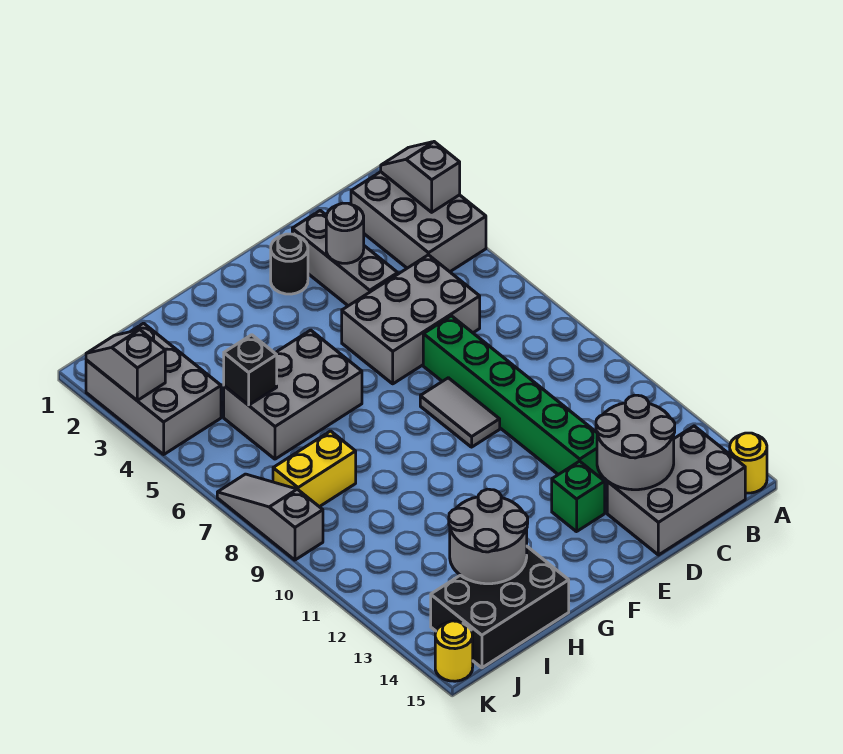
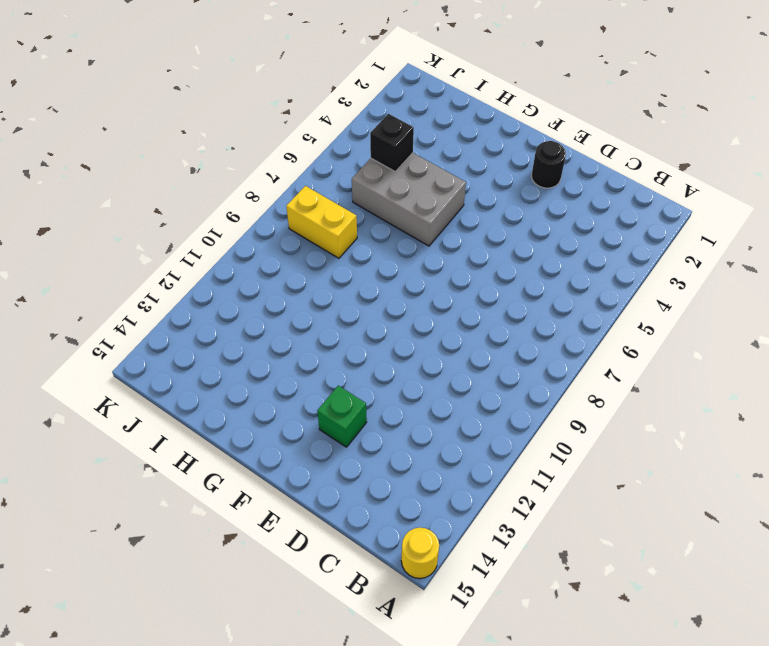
none -> grey 2x3 brick [351,172,486,272]
none -> grey 2x3 brick [607,426,745,555]
none -> grey 2x3 brick [342,255,480,384]

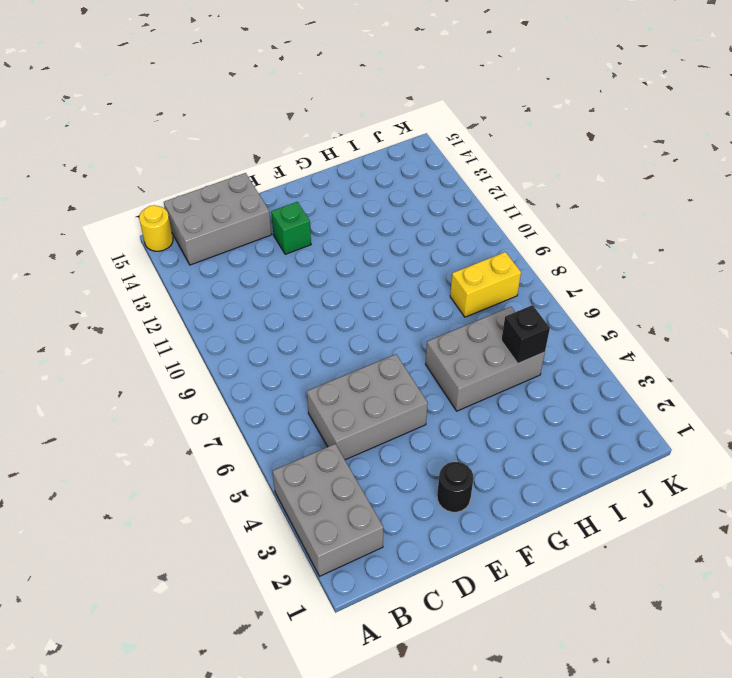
none -> grey 1x3 brick [292,211,398,306]
none -> green 1x6 brick [423,316,603,478]
none -> grey 1x2 tile [420,378,500,447]

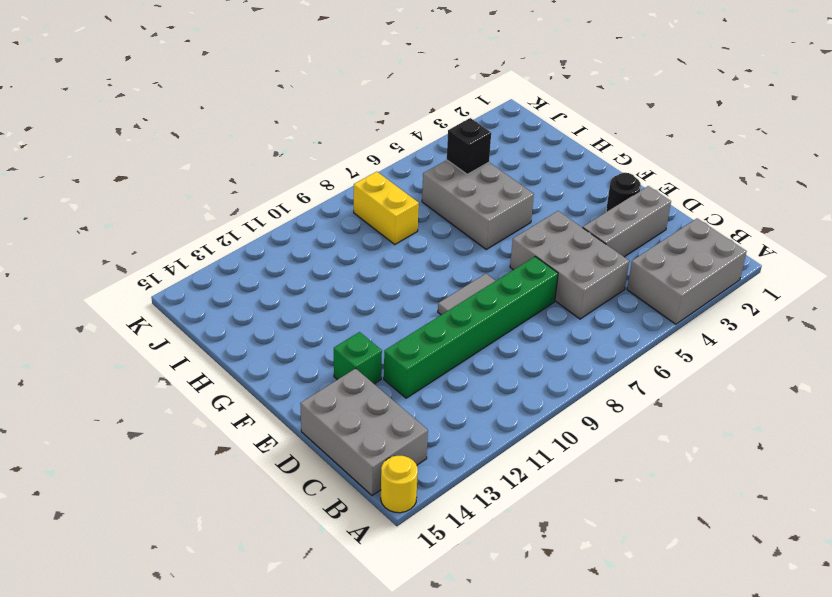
none -> black 2x3 brick [431,547,569,668]
none -> grey 2x3 brick [86,323,221,454]
none -> grey 1x3 slope [217,474,323,560]

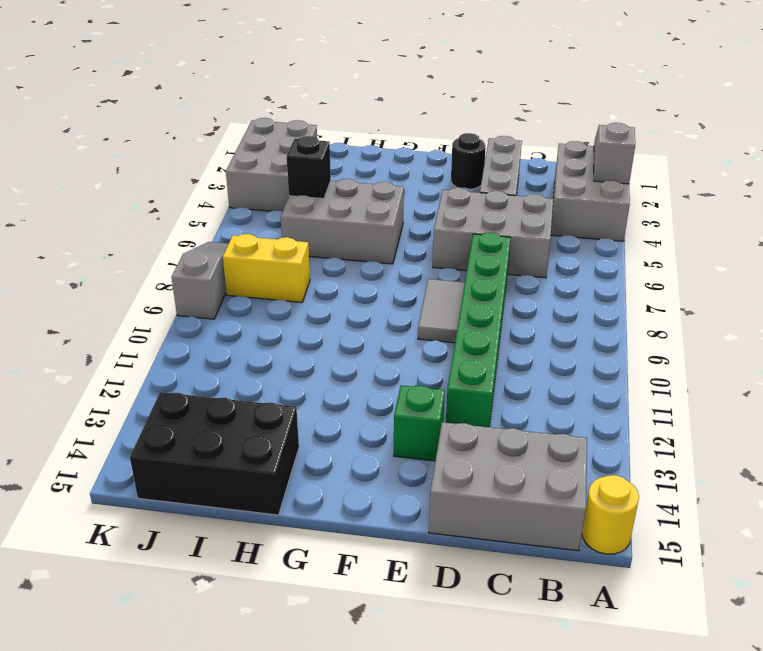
none -> yellow 1x1 round brick [435,621,473,681]
none -> grey 2x2 round brick [596,395,675,490]
none -> grey 1x1 round brick [326,203,364,263]

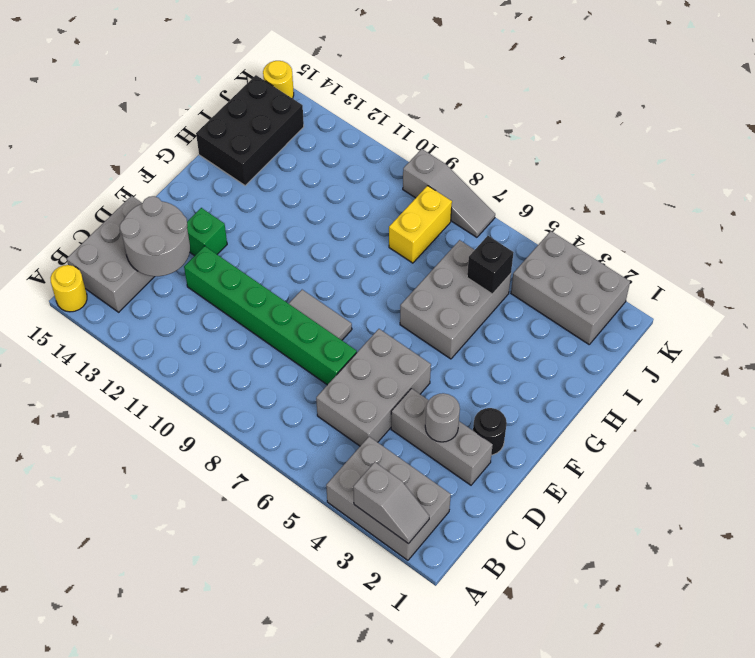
none -> grey 2x2 round brick [449,489,528,584]
none -> grey 1x2 slope [86,330,165,400]

